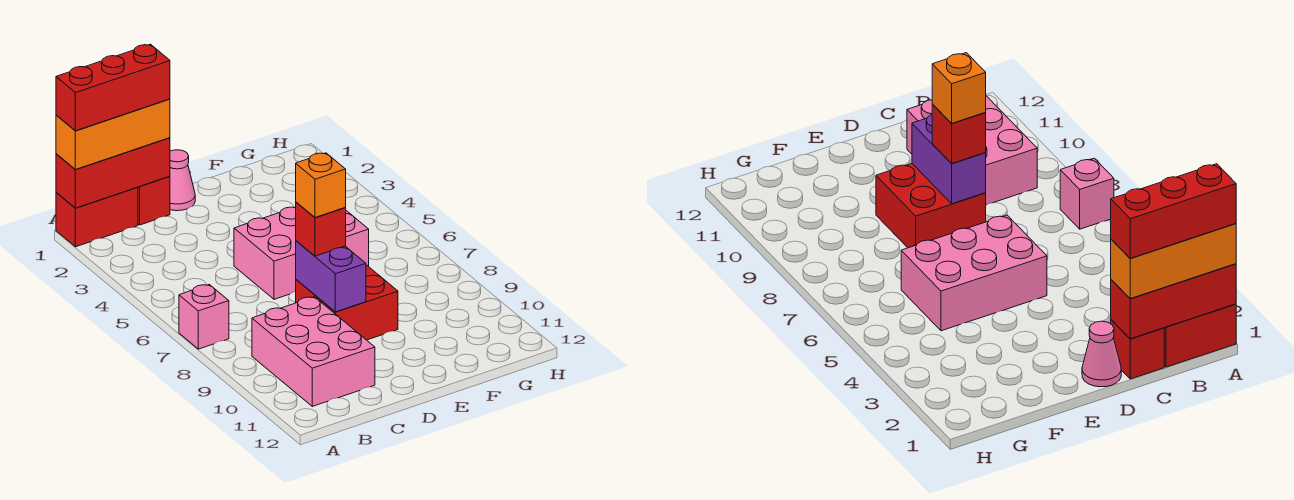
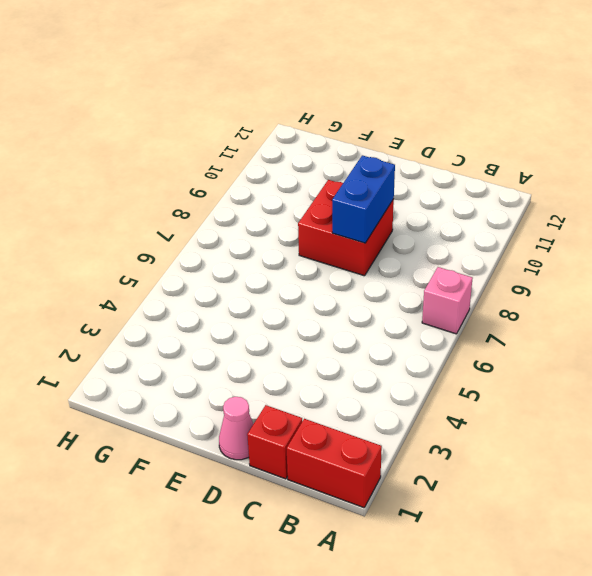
blue 1x2 brick [332,155,395,243] -> purple 1x2 brick [296,241,366,312]
none -> pink 2x3 brick [252,297,375,406]
none -> pink 2x3 brick [234,207,369,299]
none -> red 1x3 brick [56,138,170,208]

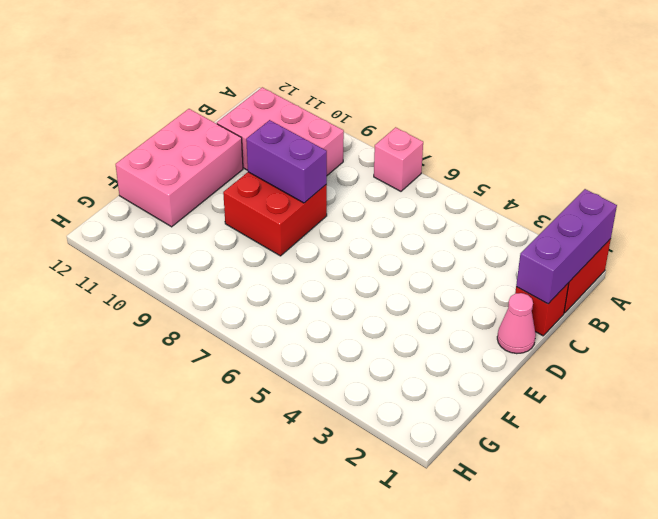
purple 1x3 brick [516,189,617,304] -> red 1x3 brick [56,138,170,208]
pink 2x3 brick [116,109,243,227] -> pink 2x3 brick moved to [234,207,369,299]
none -> orange 1x3 brick [56,99,170,170]
none -> red 1x1 brick [296,202,346,256]
none -> red 1x3 brick [56,44,170,131]

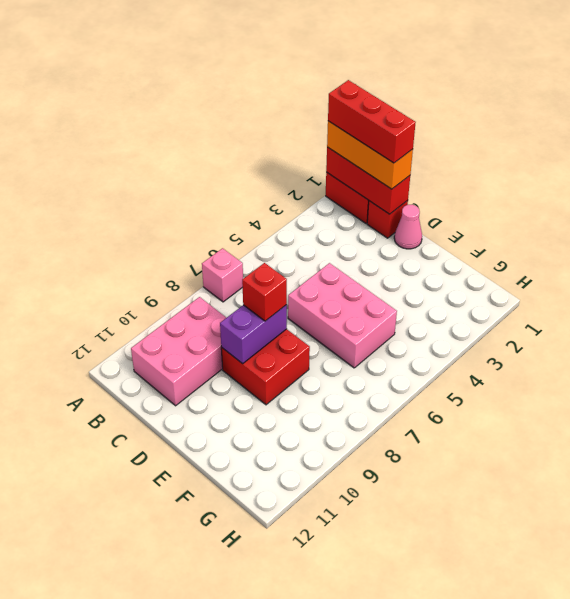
none -> orange 1x1 brick [296,153,346,218]

